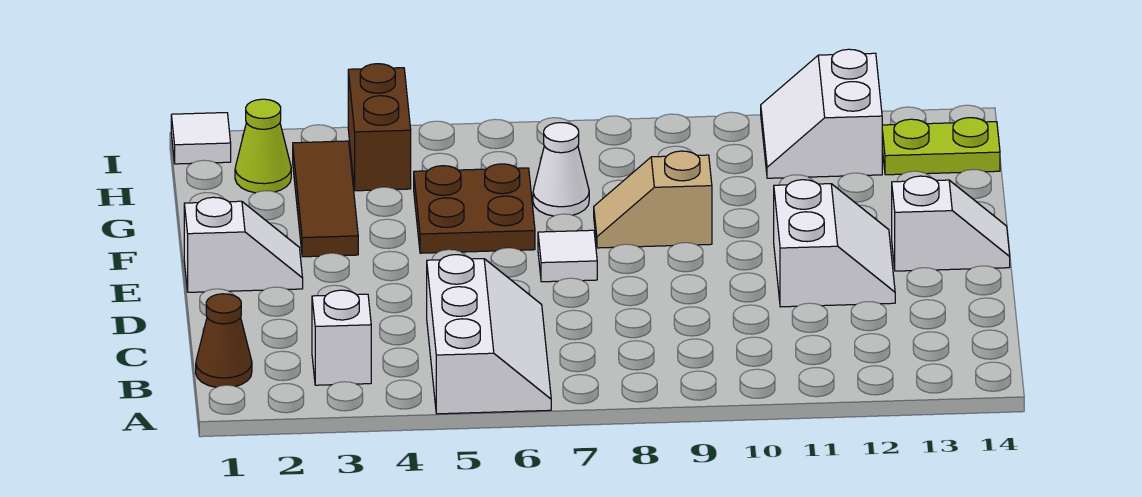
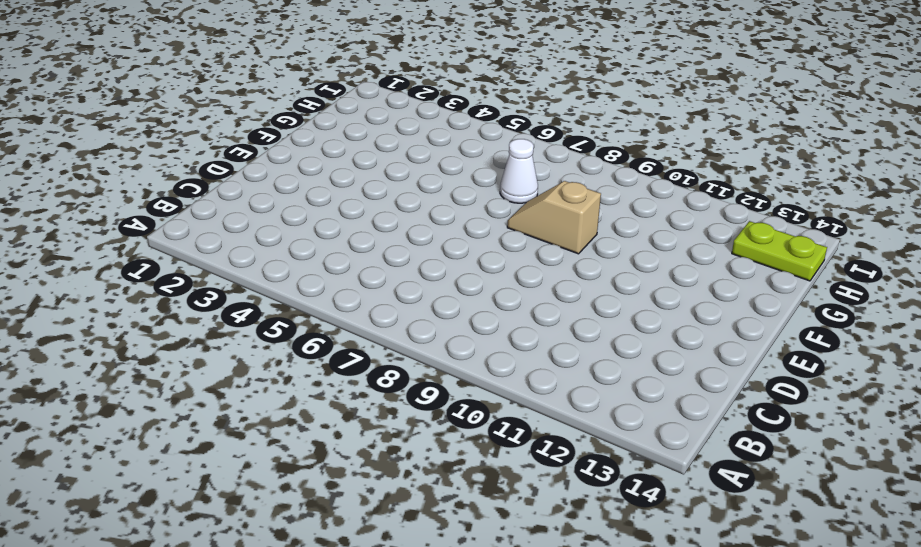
none -> white 2x3 slope [427,255,551,414]
none -> brown 1x1 cone [196,294,252,387]
none -> white 1x1 brick [312,290,371,385]

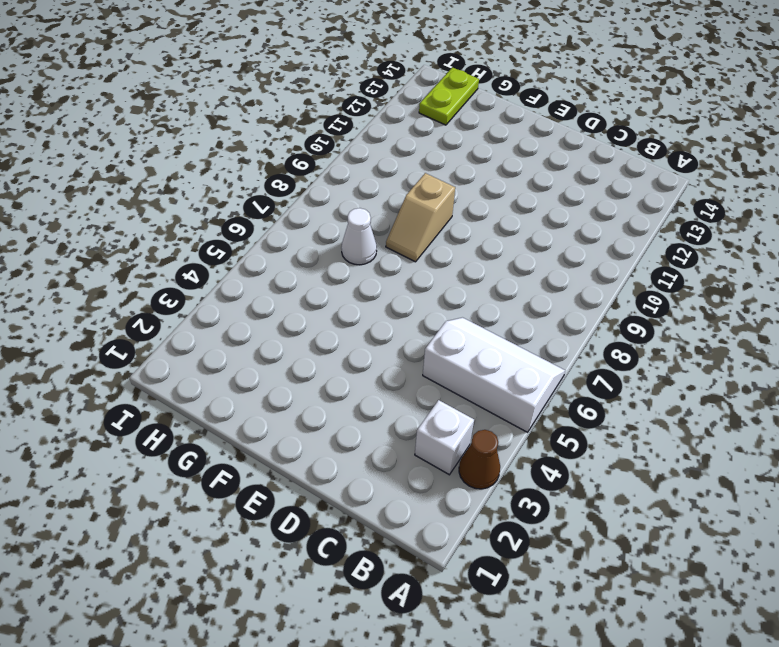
brown 1x1 cone [459,430,500,489] -> brown 1x1 cone moved to [196,294,252,387]
none -> white 2x2 slope [774,180,895,307]
none -> white 1x2 slope [184,197,303,292]
none -> white 1x1 tile [538,230,597,282]

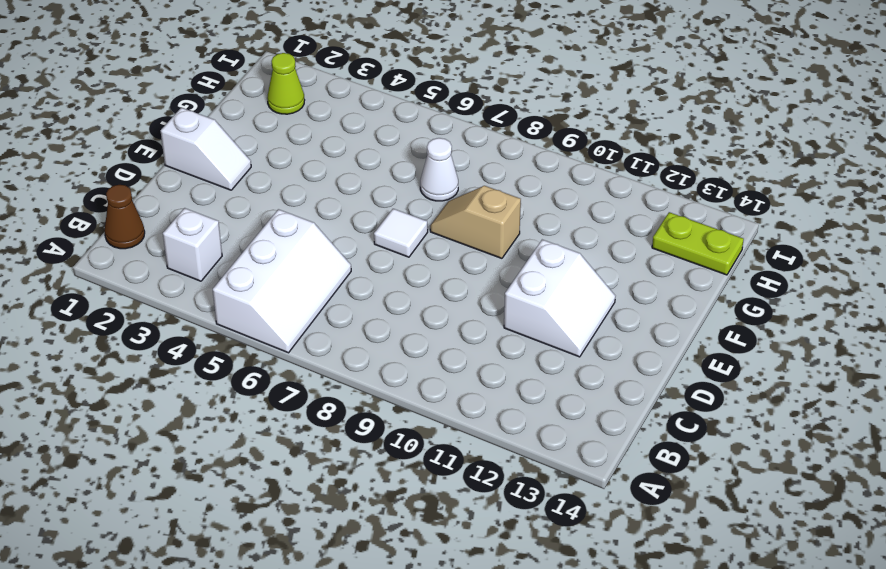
none -> white 1x2 slope [892,176,1010,271]
none -> brown 1x3 tile [293,141,358,257]
none -> brown 2x2 plate [414,164,535,253]

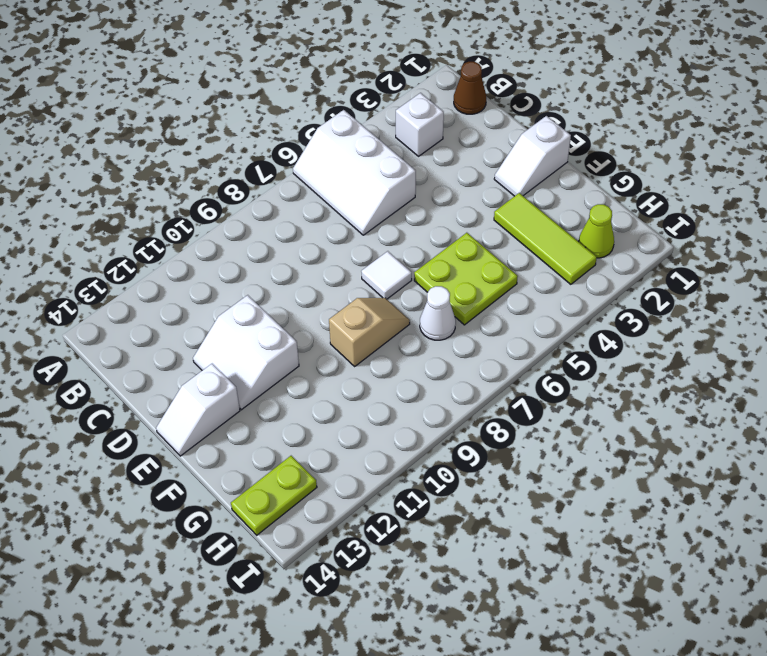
lime 1x3 tile [494,193,597,284] -> brown 1x3 tile [293,141,358,257]
lime 2x2 plate [414,233,518,325] -> brown 2x2 plate [414,164,535,253]
none -> brown 1x2 brick [348,64,411,191]
none -> white 2x2 slope [761,49,882,178]
none -> white 1x1 tile [171,113,231,164]

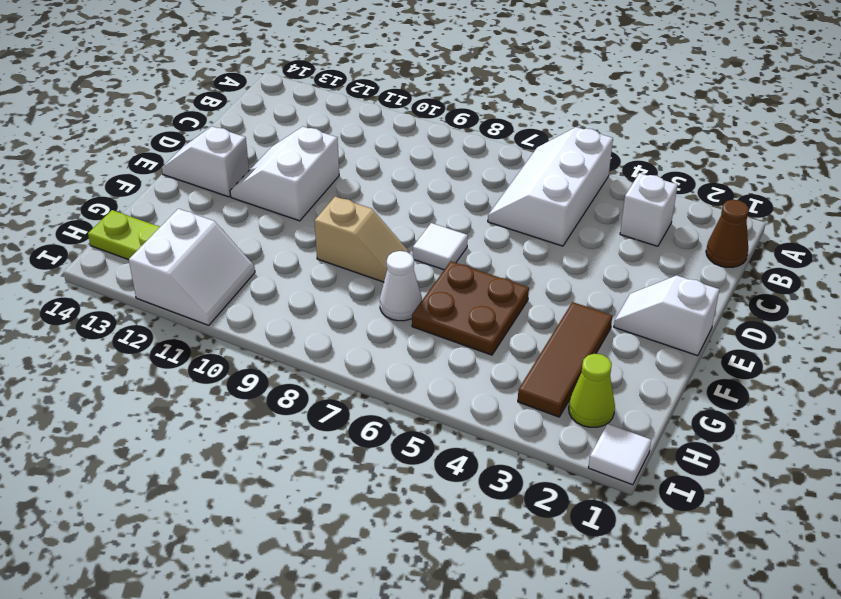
none -> brown 1x2 brick [348,64,411,191]

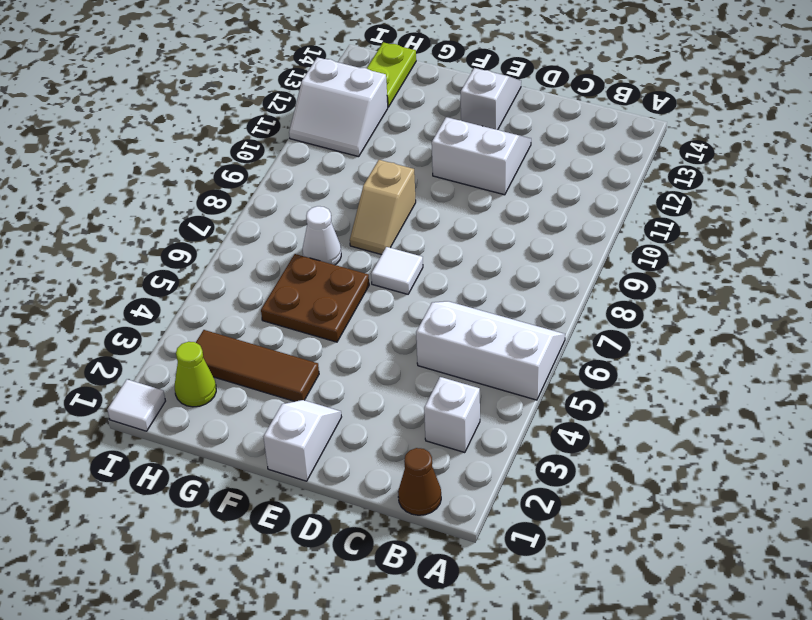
none -> brown 1x2 brick [348,64,411,191]

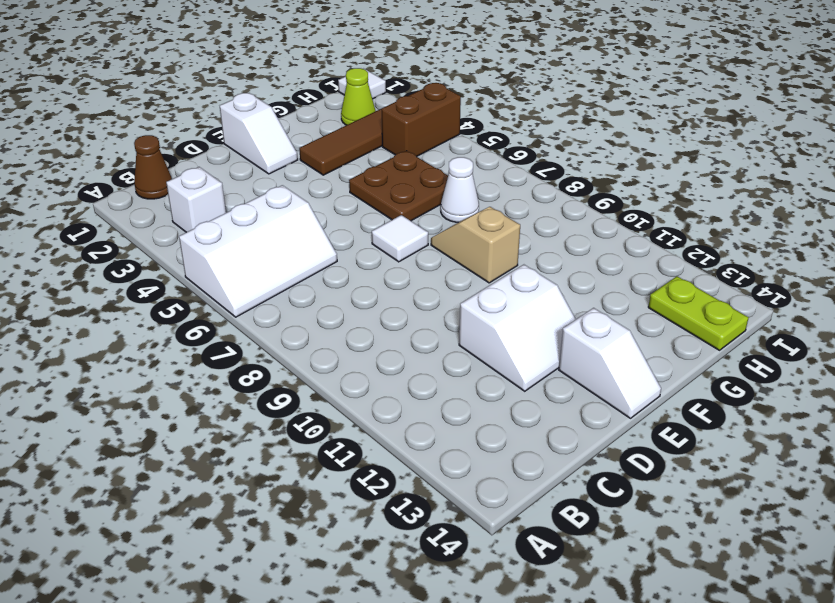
none -> white 2x2 slope [761,49,882,178]

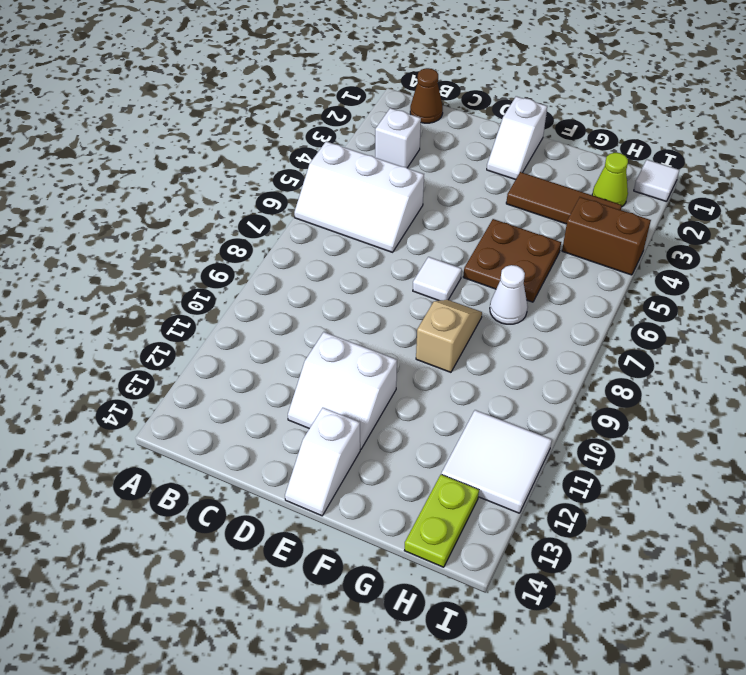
white 2x2 tile [441,410,552,513] -> white 2x2 slope [761,49,882,178]

